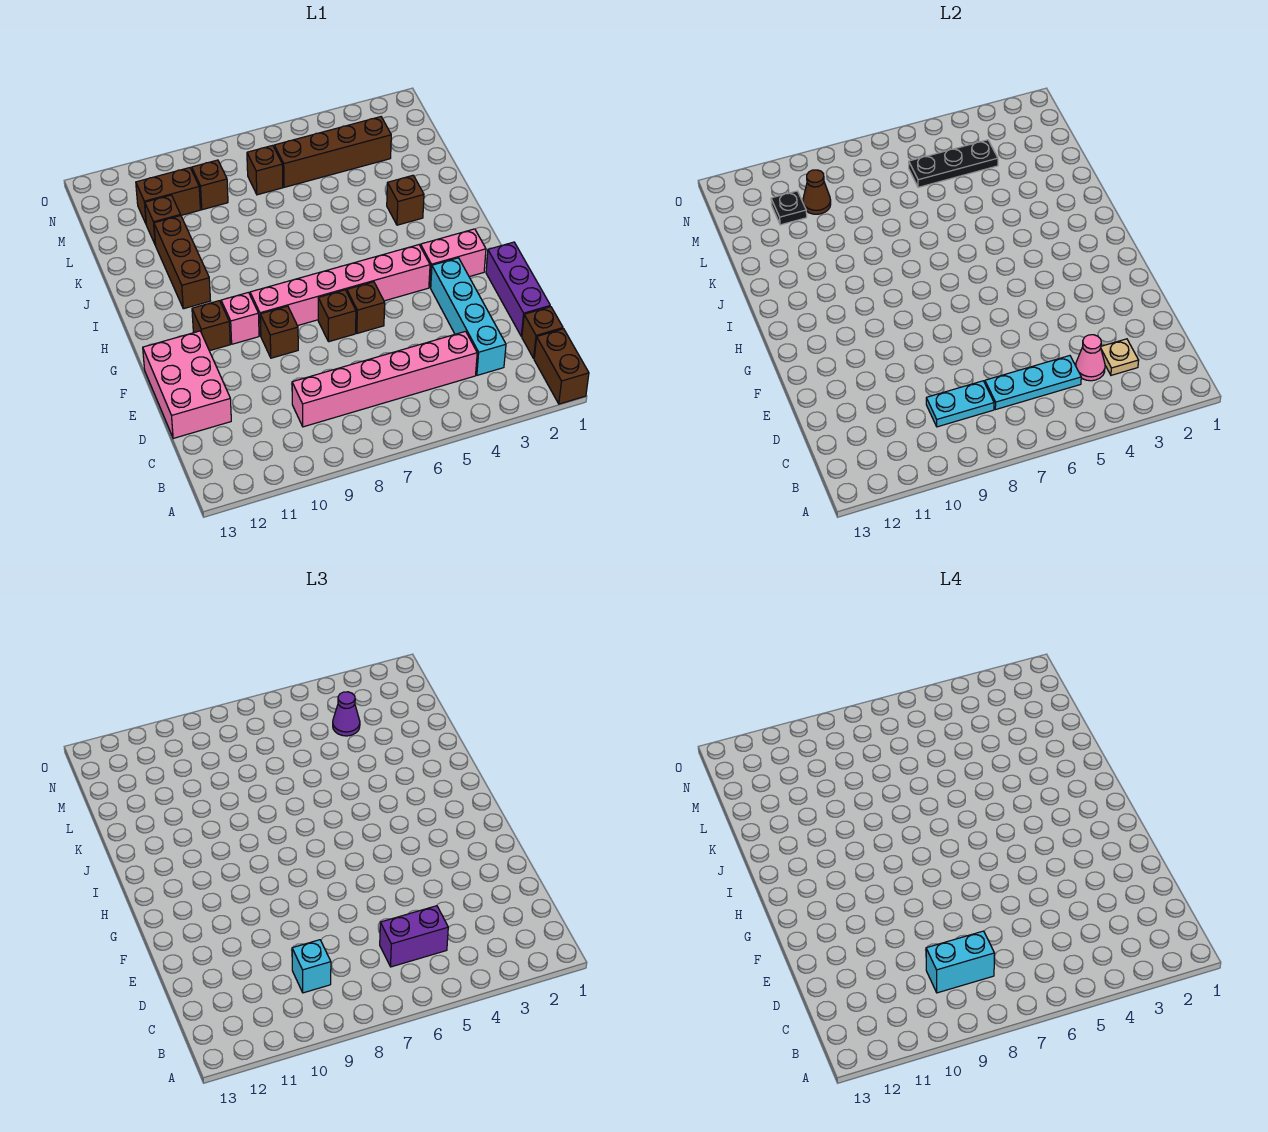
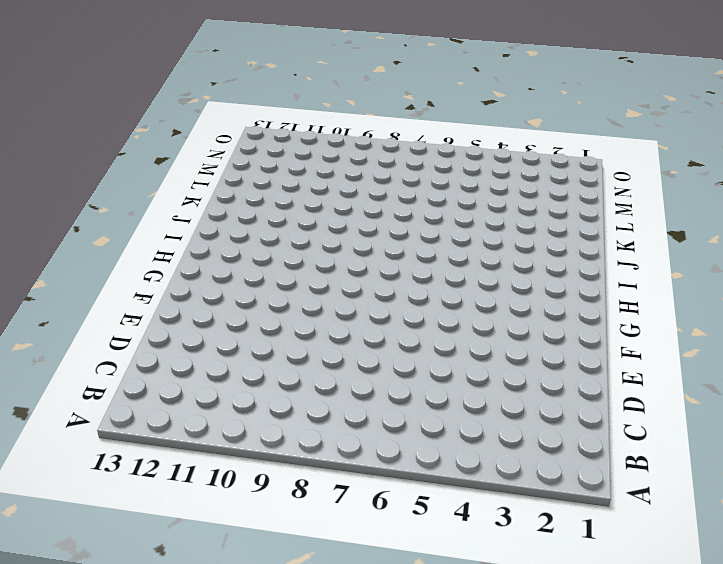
none -> brown 1x2 brick [534,329,589,404]
none -> brown 1x1 brick [522,307,563,358]
none -> cyan 1x4 brick [430,258,506,375]
none -> pink 1x6 brick [292,331,477,427]

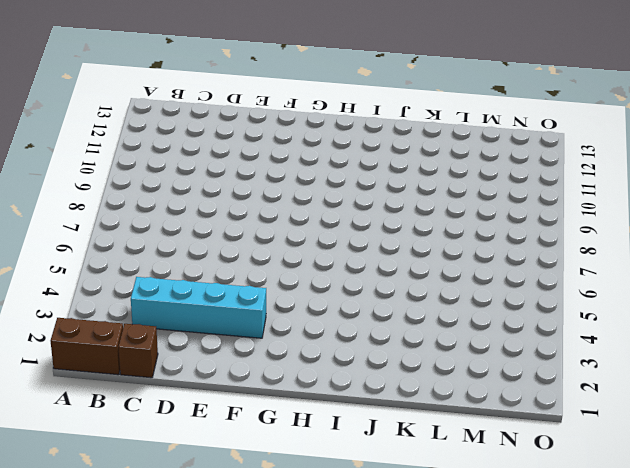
none -> pink 1x6 brick [292,331,477,427]
none -> purple 1x3 brick [486,242,550,336]
none -> pink 2x3 brick [143,331,231,438]
none -> brown 1x1 brick [347,282,385,333]

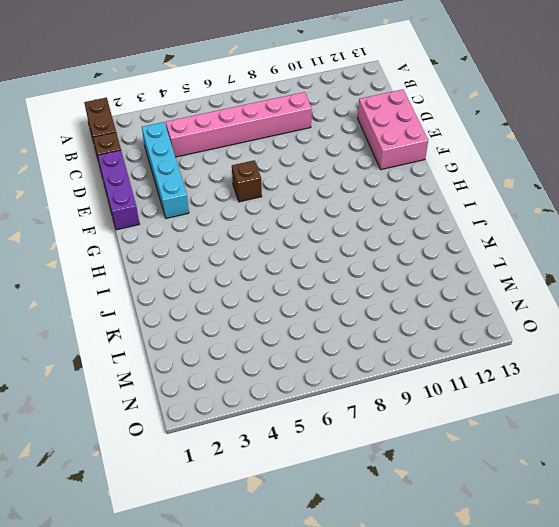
none -> brown 1x1 brick [318,290,356,342]
none -> brown 1x1 brick [260,306,298,358]
none -> pink 1x2 brick [420,229,486,287]
none -> pink 1x6 brick [250,245,430,336]

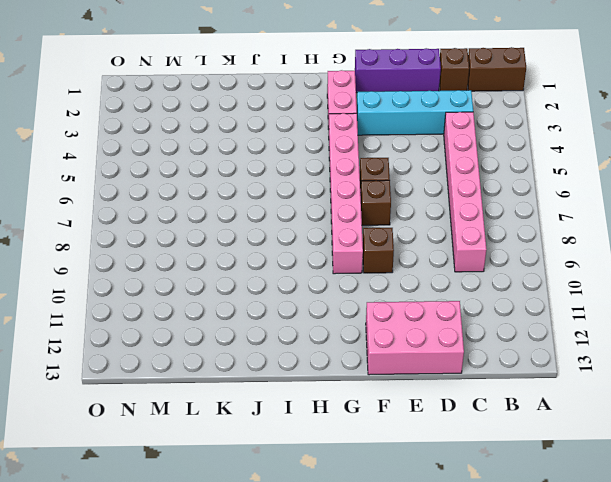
none -> pink 1x1 brick [221,292,259,344]
none -> brown 1x1 brick [192,301,230,351]
none -> brown 1x3 brick [154,216,210,309]
none -> brown 1x1 brick [387,175,424,225]

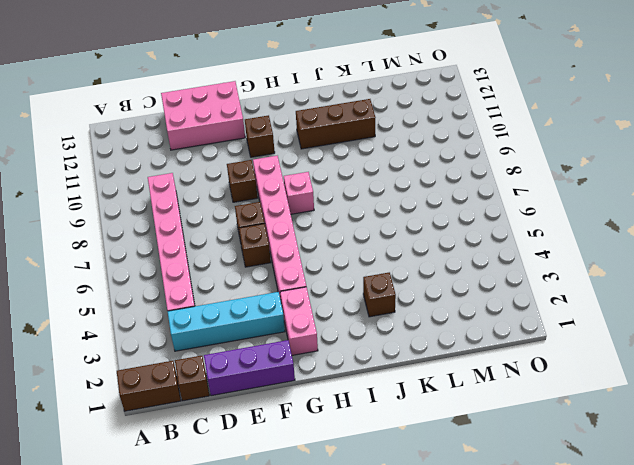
pink 1x1 brick [284,172,314,214] -> pink 1x1 brick moved to [221,292,259,344]
none -> brown 1x1 brick [145,195,181,245]
none -> brown 1x4 brick [274,117,391,187]
none -> brown 1x1 brick [247,145,283,195]
none -> brown 1x1 brick [192,160,228,210]

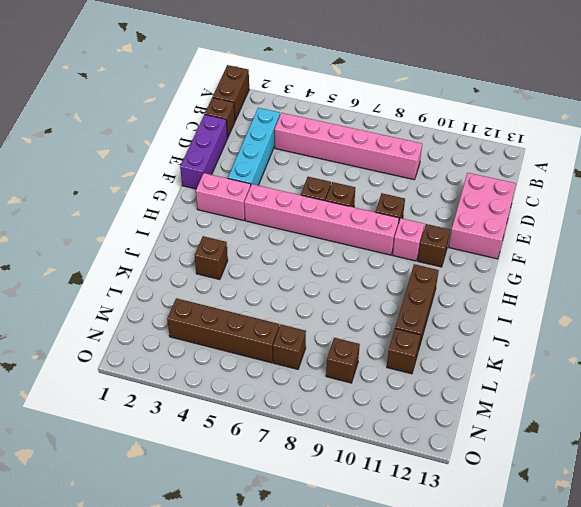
none -> brown 1x2 brick [136,168,200,225]
none -> tan 1x1 plate [1101,339,1139,375]
none -> pink 1x1 cone [1076,335,1105,381]
none -> cyan 1x3 plate [985,356,1081,410]

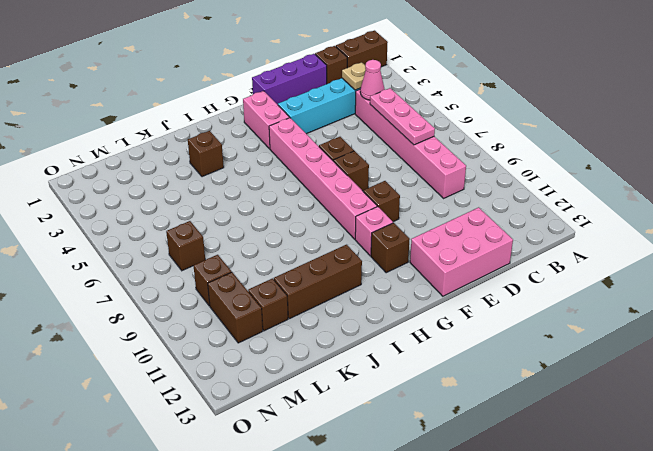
pink 1x3 plate [370,88,435,145] -> cyan 1x3 plate [985,356,1081,410]
none -> brown 1x4 brick [274,117,391,187]
none -> cyan 1x2 plate [926,381,994,427]
none -> black 1x3 plate [909,140,998,187]
none -> brown 1x1 cone [803,170,831,214]

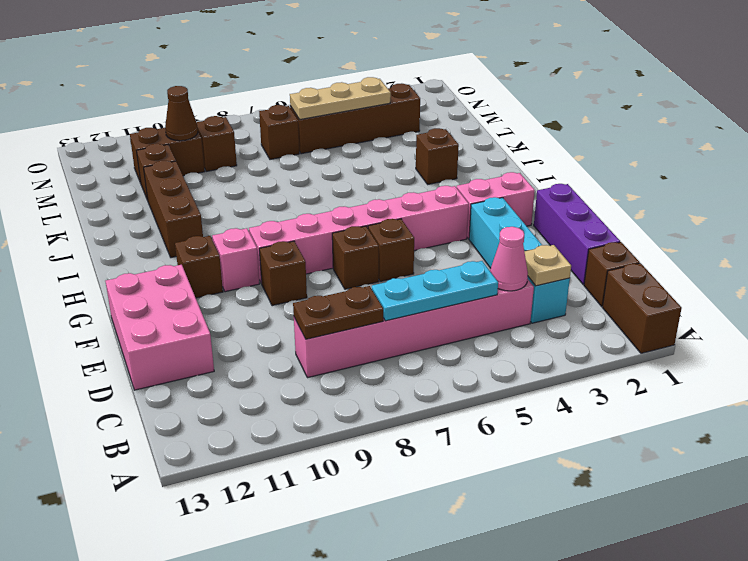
brown 1x2 plate [293,286,383,339] -> cyan 1x2 plate [926,381,994,427]
tan 1x3 plate [290,77,391,119] -> black 1x3 plate [909,140,998,187]
none -> black 1x1 plate [771,191,807,225]
none -> purple 1x2 brick [380,906,448,967]
none -> cyan 1x1 brick [292,940,331,993]
none -> purple 1x1 cone [333,692,360,736]

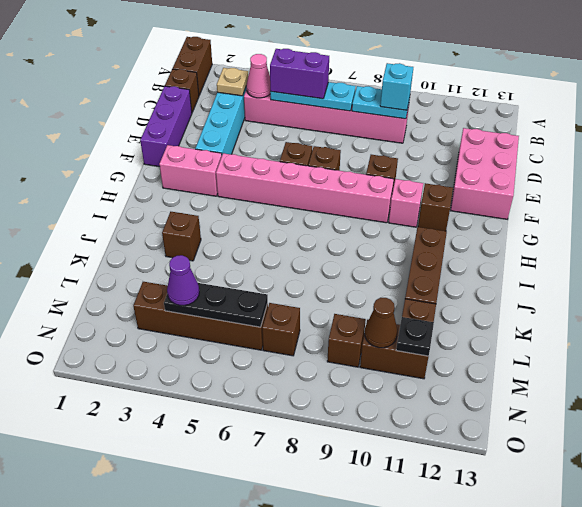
none -> cyan 1x2 brick [926,931,995,993]

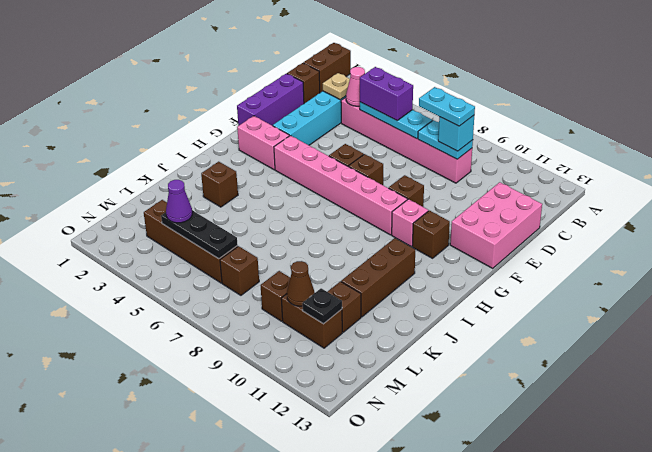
cyan 1x2 plate [419,87,475,126] -> cyan 1x2 brick [926,931,995,993]

